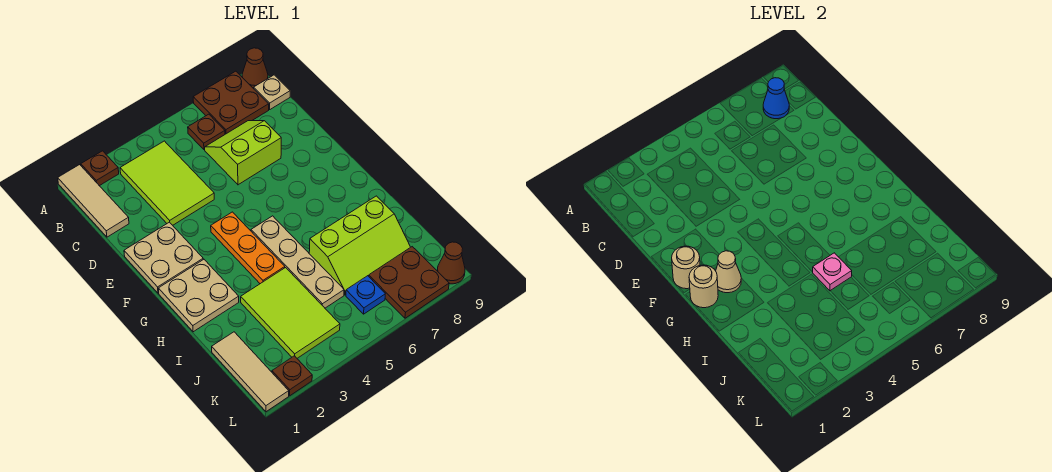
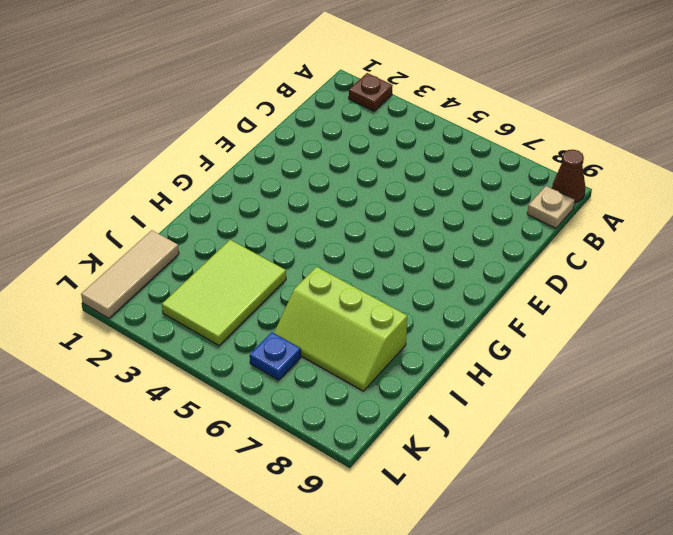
none -> tan 1x3 tile [58,165,129,237]
none -> brown 2x2 plate [193,71,269,134]
none -> lime 2x3 tile [120,141,214,225]

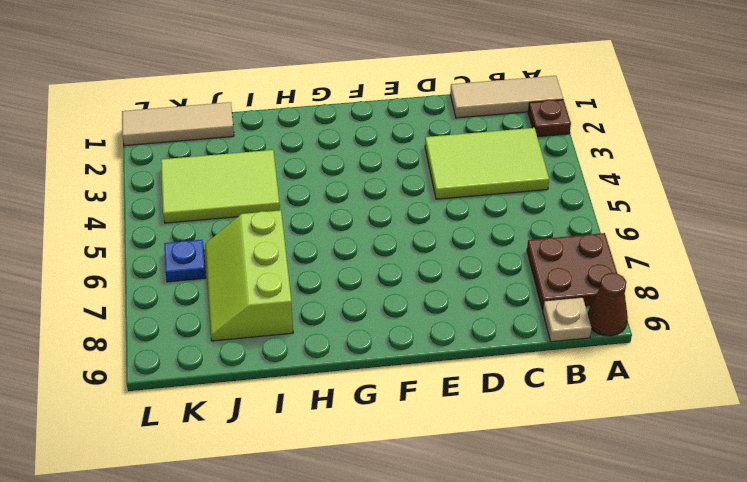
none -> brown 1x1 plate [188,114,225,150]
none -> lime 2x2 slope [205,121,281,185]
none -> tan 2x2 plate [124,222,203,293]

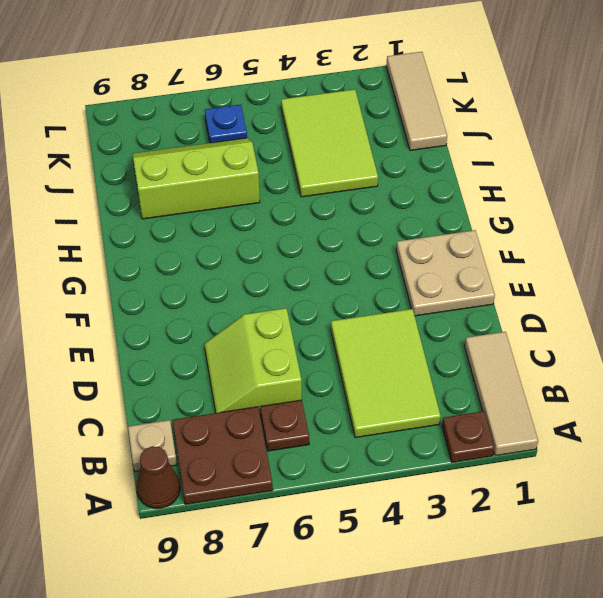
lime 2x2 slope [205,308,302,413] -> lime 2x2 slope turned to [205,121,281,185]
none -> orange 1x3 plate [211,212,285,284]
none -> tan 2x2 plate [158,259,239,332]
none -> tan 1x4 plate [251,216,344,308]

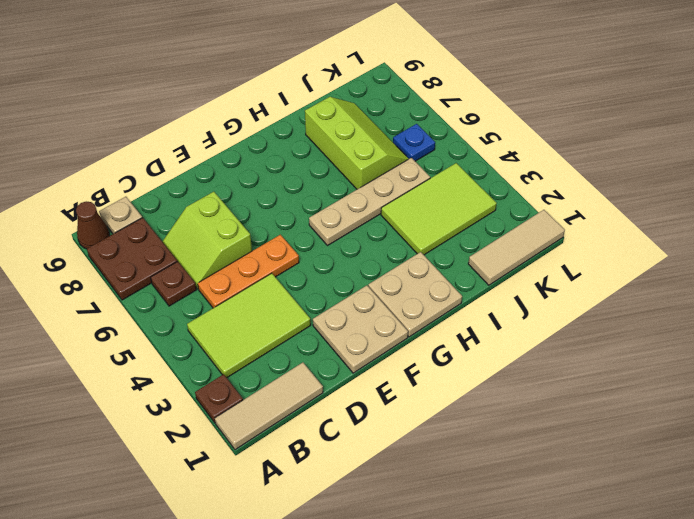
orange 1x3 plate [198,235,299,308] -> orange 1x3 plate moved to [211,212,285,284]
none -> brown 2x2 plate [369,247,449,318]
none -> brown 1x1 plate [272,356,312,396]
none -> brown 1x1 cone [437,242,465,284]

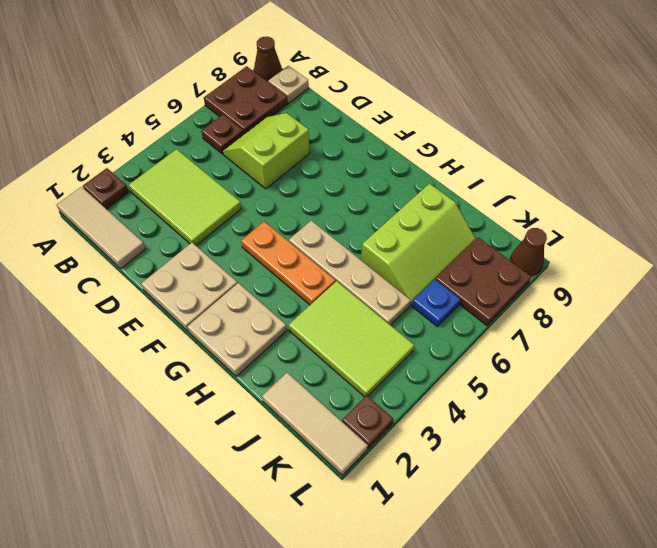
none -> blue 1x1 cone [763,78,789,119]
none -> tan 1x1 round brick [672,246,700,289]
none -> tan 1x1 round brick [689,265,718,308]

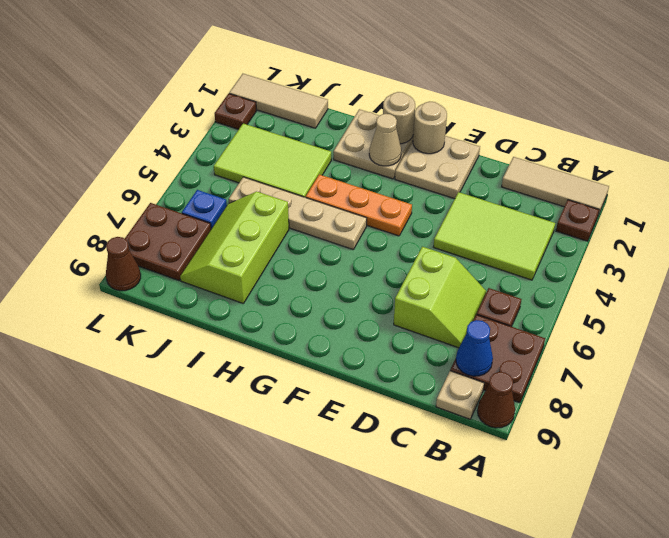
none -> pink 1x1 plate [813,253,852,291]

